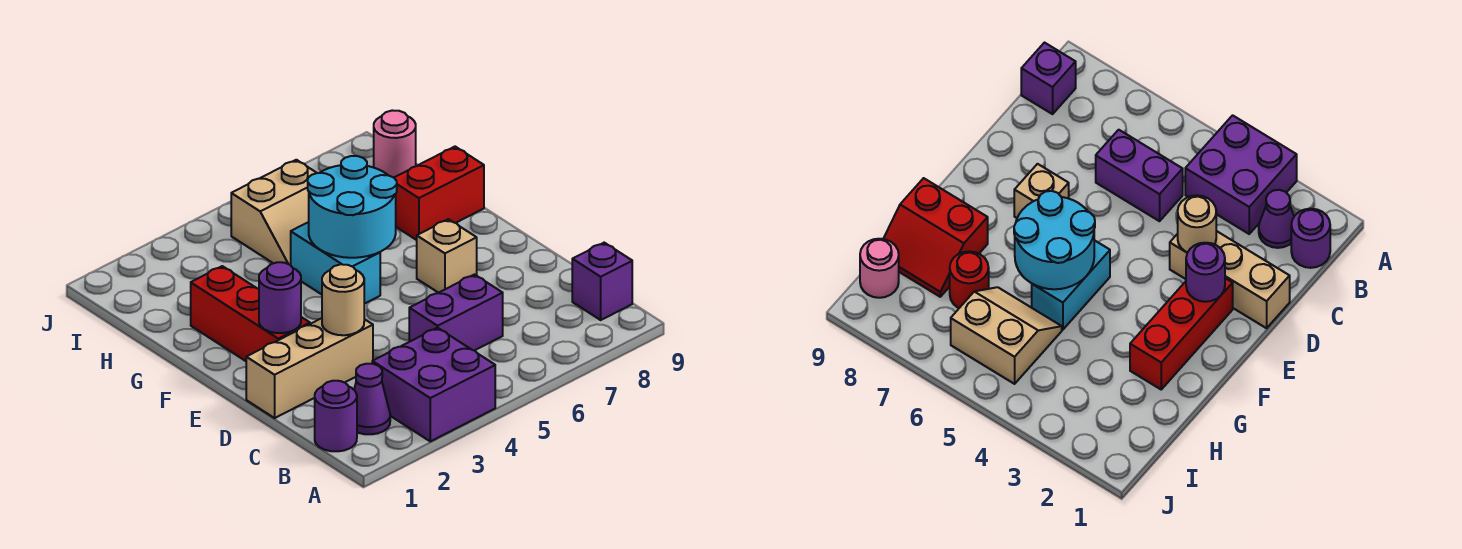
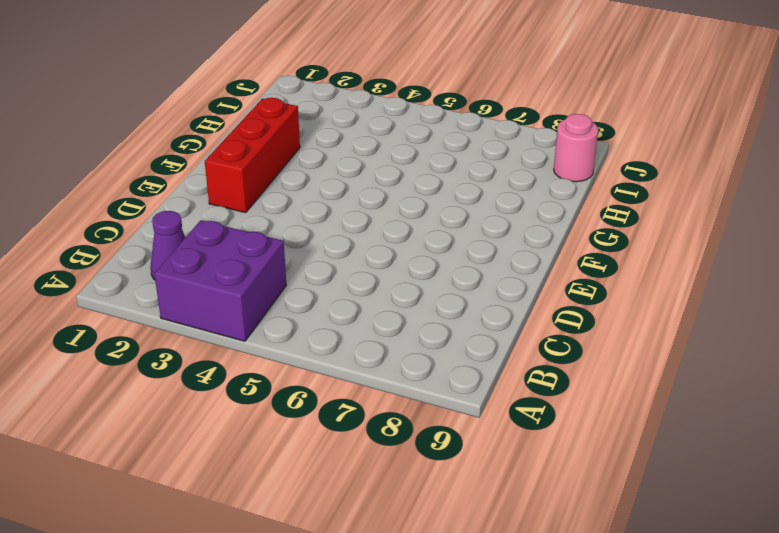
none -> purple 1x1 round brick [315,381,357,451]
none -> purple 1x1 brick [572,243,632,320]
none -> purple 1x2 brick [409,275,503,351]

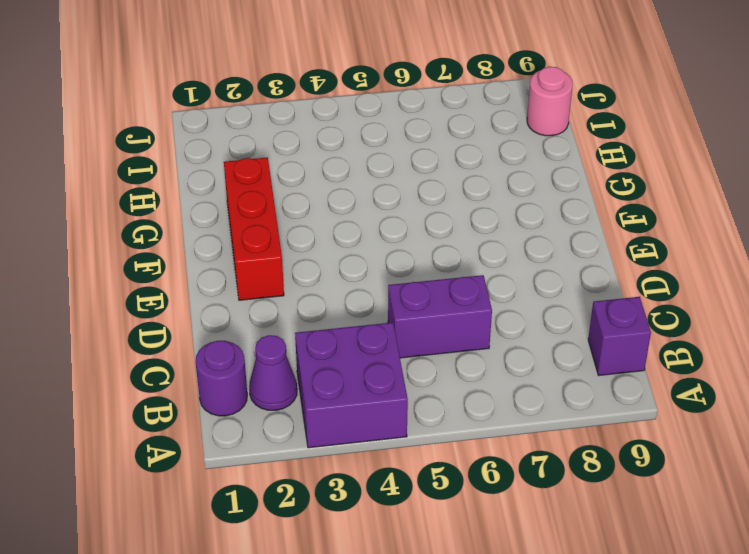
none -> tan 1x3 brick [246,318,373,418]
none -> tan 1x1 brick [417,219,477,293]
none -> cyan 1x2 brick [291,222,380,304]

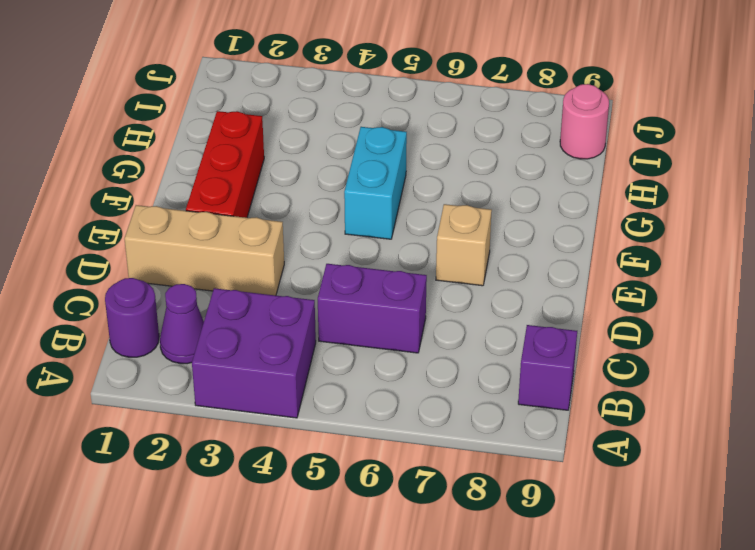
none -> red 2x2 slope [394,147,484,240]
none -> tan 2x2 slope [231,160,316,265]
none -> red 1x1 round brick [950,251,989,308]

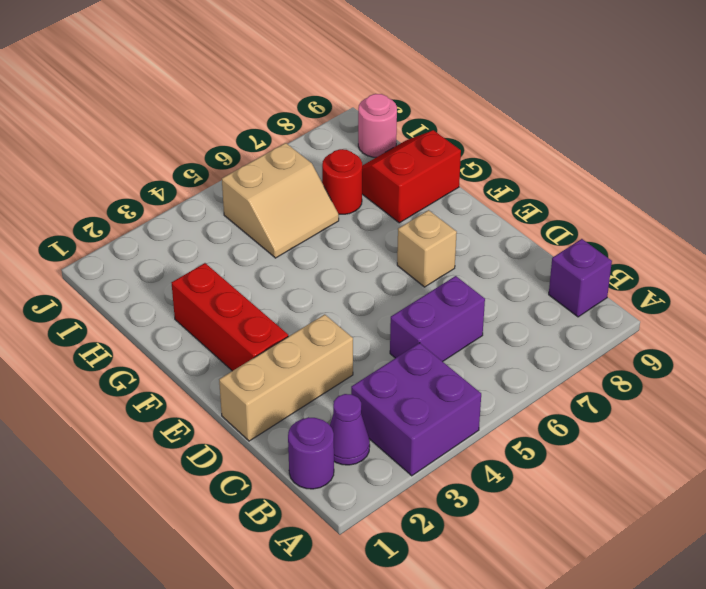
none -> cyan 1x2 brick [291,222,380,304]
none -> tan 1x1 round brick [322,264,364,335]
none -> purple 1x1 round brick [259,262,301,333]

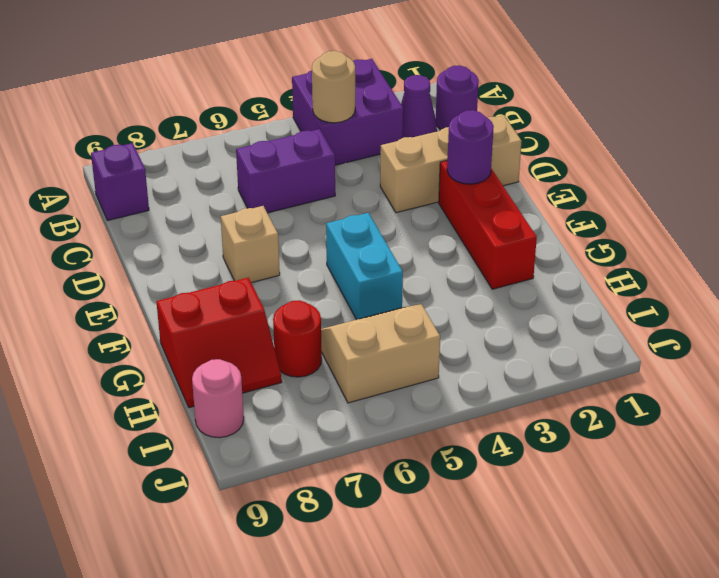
tan 1x1 round brick [312,51,355,123] -> tan 1x1 round brick moved to [322,264,364,335]
none -> cyan 2x2 round brick [308,156,397,258]

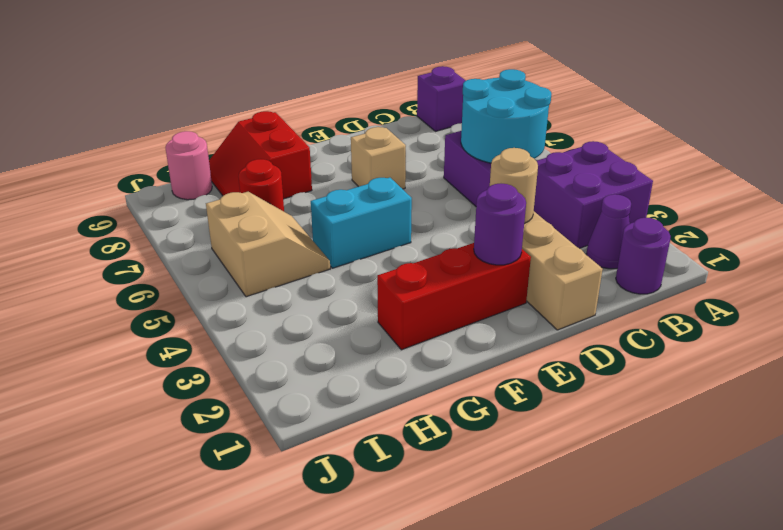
cyan 2x2 round brick [461,69,551,163] -> cyan 2x2 round brick moved to [308,156,397,258]

